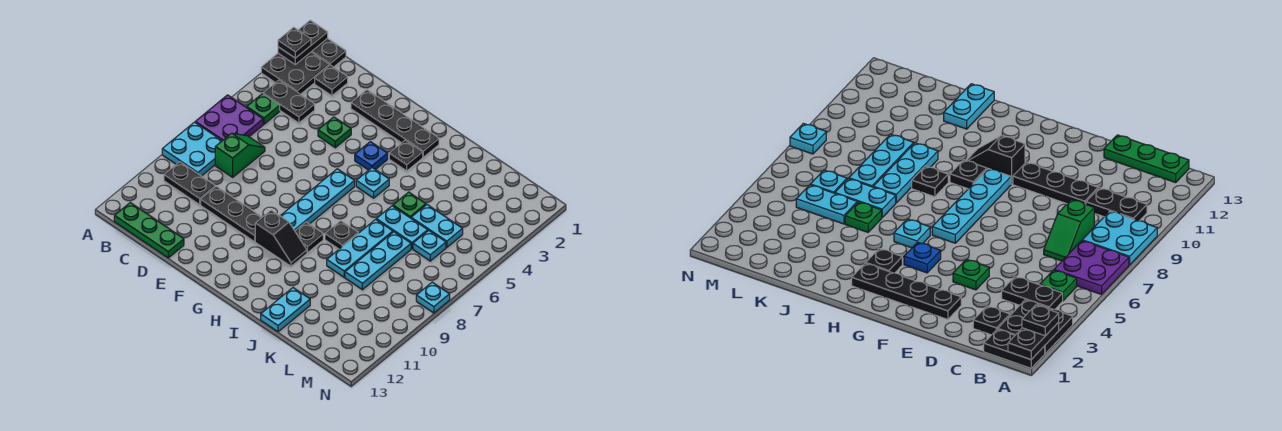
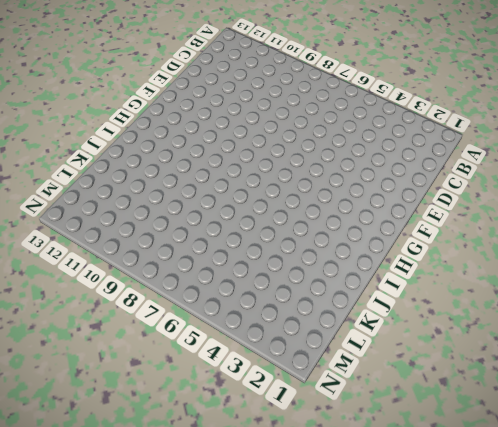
none -> black 1x2 plate [312,38,346,67]
none -> black 2x2 plate [261,52,329,94]
none -> purple 2x2 plate [195,95,263,141]
none -> cyan 2x2 plate [162,122,222,176]

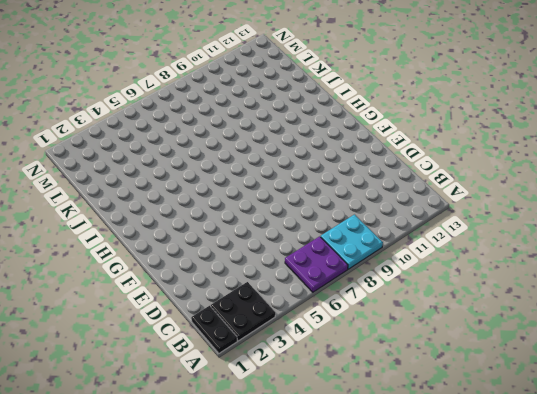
none -> black 1x2 plate [263,80,315,123]
none -> green 1x1 plate [247,94,280,124]
none -> black 1x2 plate [164,162,215,205]
none -> green 1x3 plate [114,203,184,258]

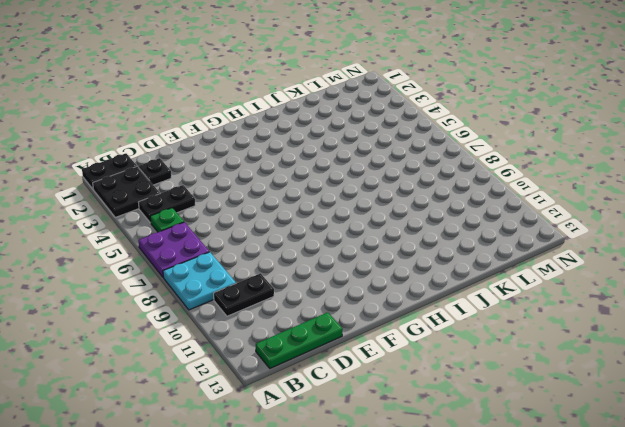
none -> green 1x2 slope [215,133,265,177]
none -> black 1x3 plate [201,186,262,242]
none -> black 1x4 plate [351,90,439,157]
none -> green 1x1 plate [318,117,351,148]

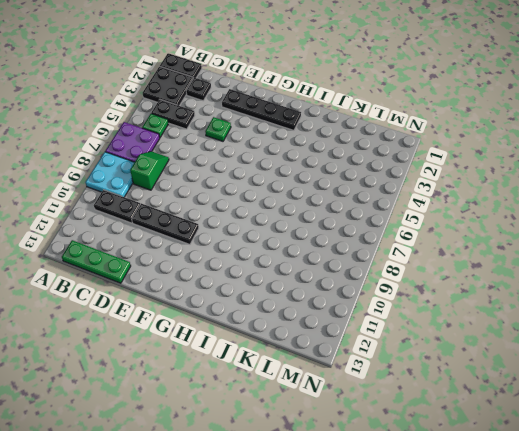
none -> blue 1x1 plate [355,142,388,170]
none -> cyan 1x4 plate [280,169,355,231]
none -> black 1x2 slope [255,210,307,266]
none -> black 1x1 plate [389,140,423,171]

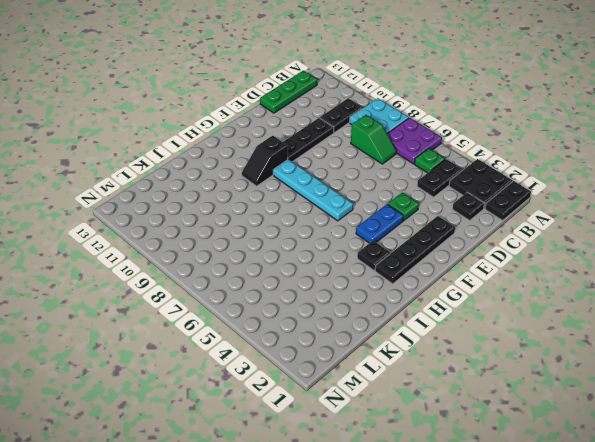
blue 1x2 plate [356,204,404,243] -> blue 1x1 plate [355,142,388,170]
none -> cyan 1x1 plate [356,168,389,198]
none -> black 1x1 plate [295,222,323,253]
none -> black 1x1 plate [325,221,358,249]
none -> green 1x1 plate [393,192,426,218]

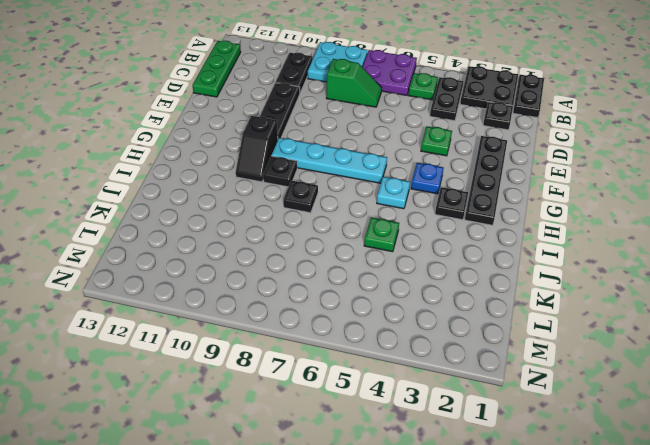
none -> cyan 1x2 plate [376,206,428,249]
none -> cyan 1x3 plate [327,219,393,277]
none -> cyan 1x2 plate [261,288,310,332]
none -> cyan 1x2 plate [411,205,463,247]

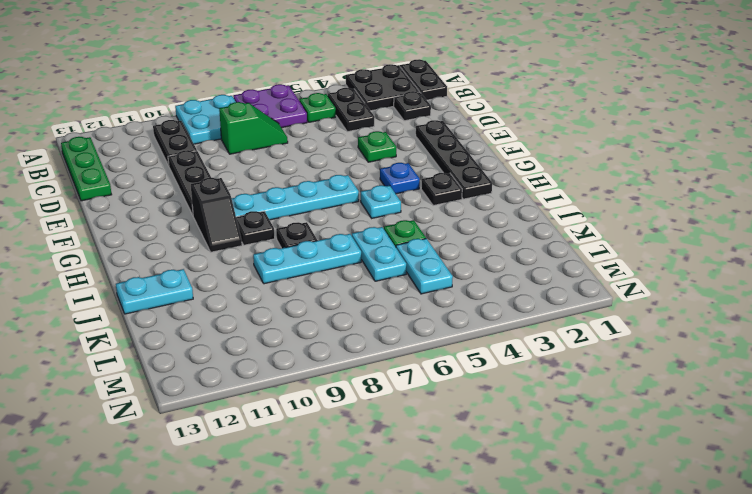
none -> cyan 1x3 plate [345,232,411,290]
none -> cyan 1x1 plate [413,230,446,261]
none -> cyan 1x1 plate [416,282,450,313]
none -> black 1x2 plate [278,20,328,64]

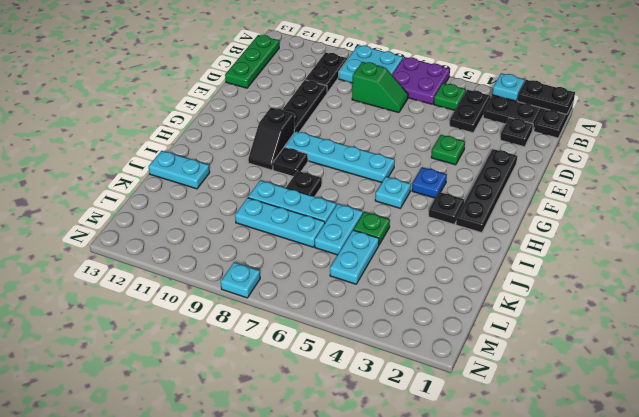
cyan 1x1 plate [492,73,524,101] -> cyan 1x1 plate moved to [413,230,446,261]
none -> black 1x1 plate [278,27,311,58]

